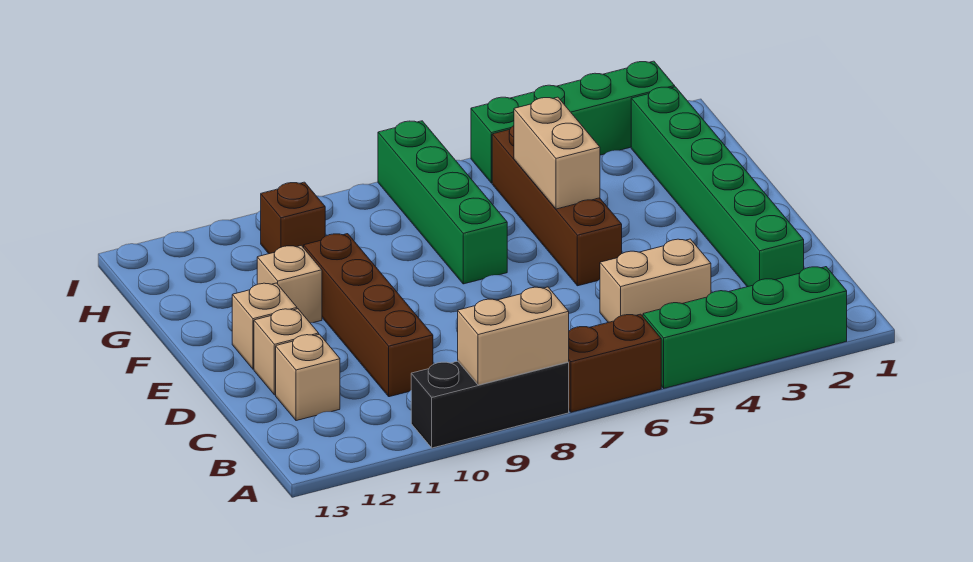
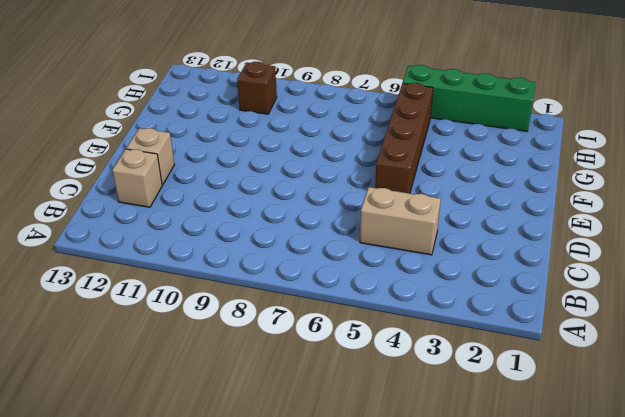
none -> green 1x4 brick [643,267,847,388]
none -> brown 1x2 brick [568,314,661,412]
none -> black 1x3 brick [411,361,569,448]

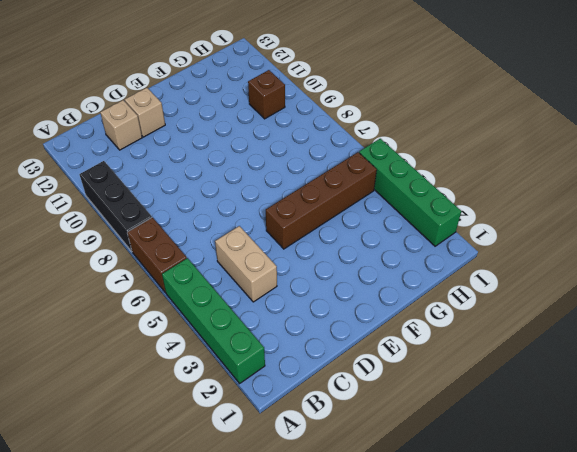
none -> green 1x6 brick [631,87,804,287]
none -> brown 1x4 brick [304,234,433,397]
none -> tan 1x1 brick [232,283,297,369]

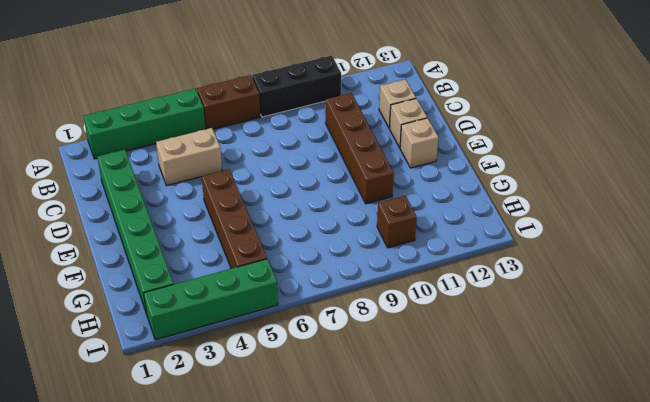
none -> green 1x4 brick [378,121,507,284]
none -> tan 1x1 brick [257,246,322,323]
none -> tan 1x2 brick [458,287,569,385]

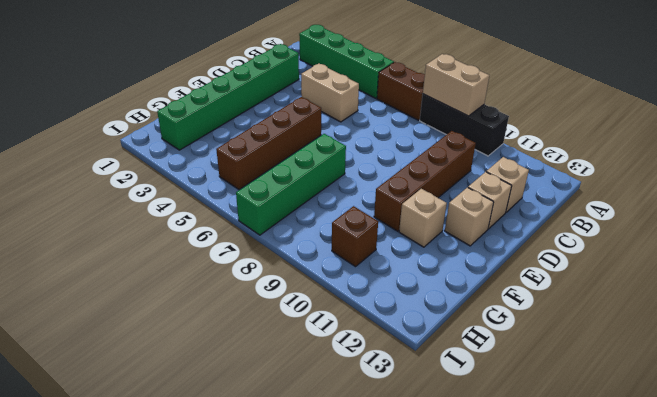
none -> green 1x4 brick [471,61,675,183]
none -> tan 1x2 brick [514,97,600,209]

